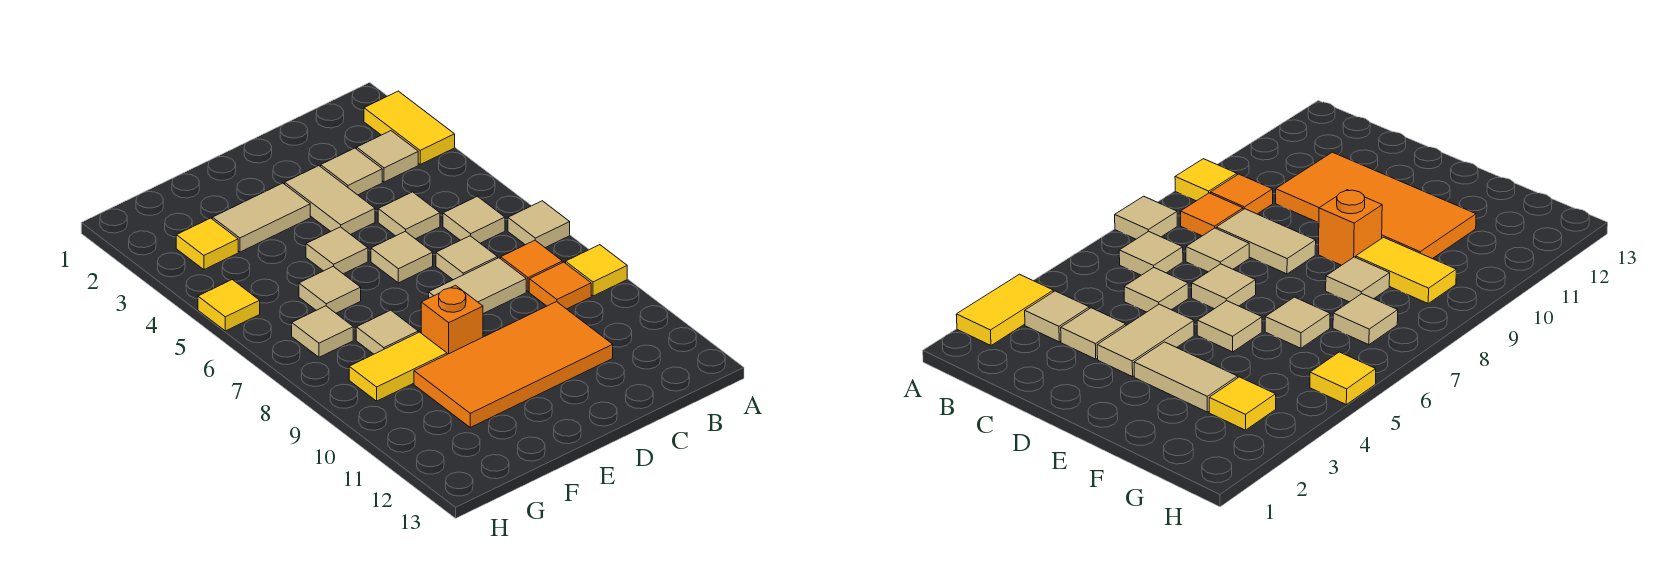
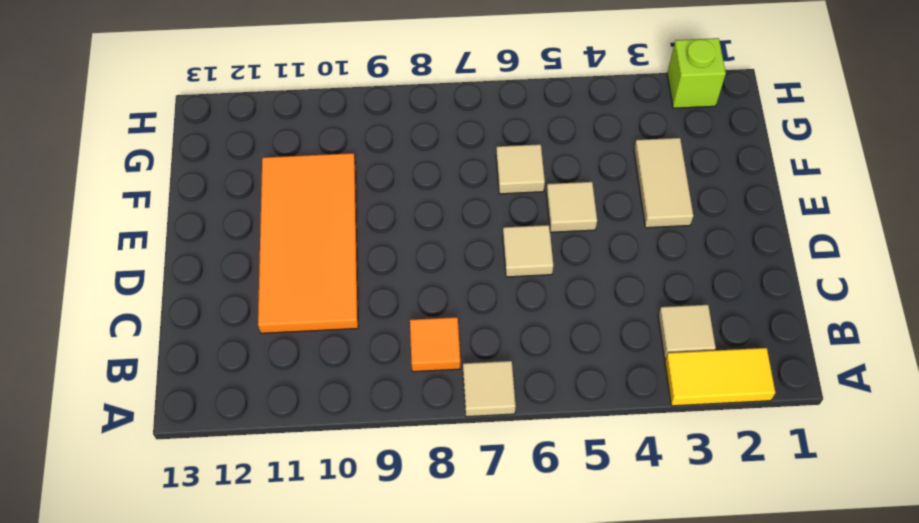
lime 1x1 brick [667,38,726,108] -> none
none -> yellow 1x1 tile [566,245,627,296]
none -> tan 1x1 tile [443,196,505,243]
none -> orange 1x1 tile [529,262,591,309]

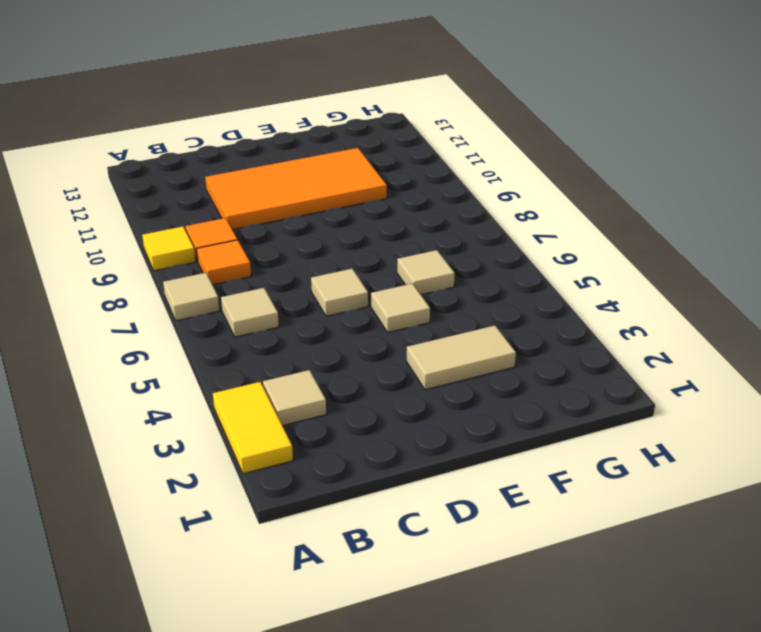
none -> tan 1x1 tile [321,148,382,195]
none -> tan 1x1 tile [378,192,440,239]
none -> tan 1x1 tile [436,236,498,280]

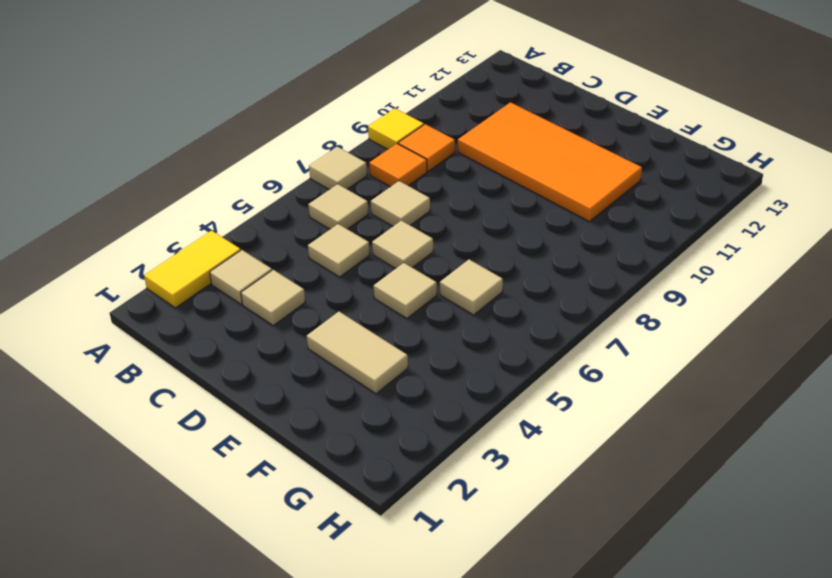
none -> tan 1x2 tile [429,258,526,314]
none -> tan 1x2 tile [285,166,375,235]
none -> orange 1x1 brick [421,285,483,354]

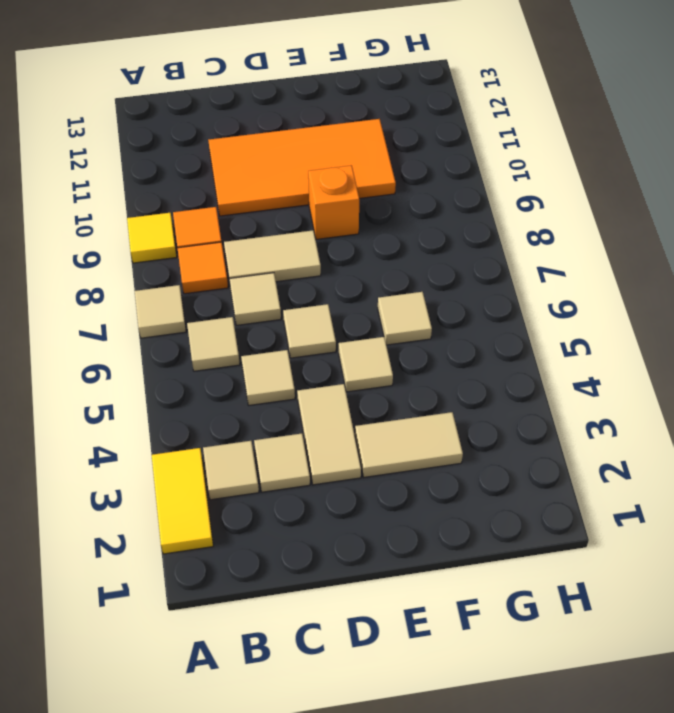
none -> tan 1x1 tile [356,310,418,354]
none -> yellow 1x2 tile [349,332,447,401]
none -> yellow 1x1 tile [176,218,238,270]

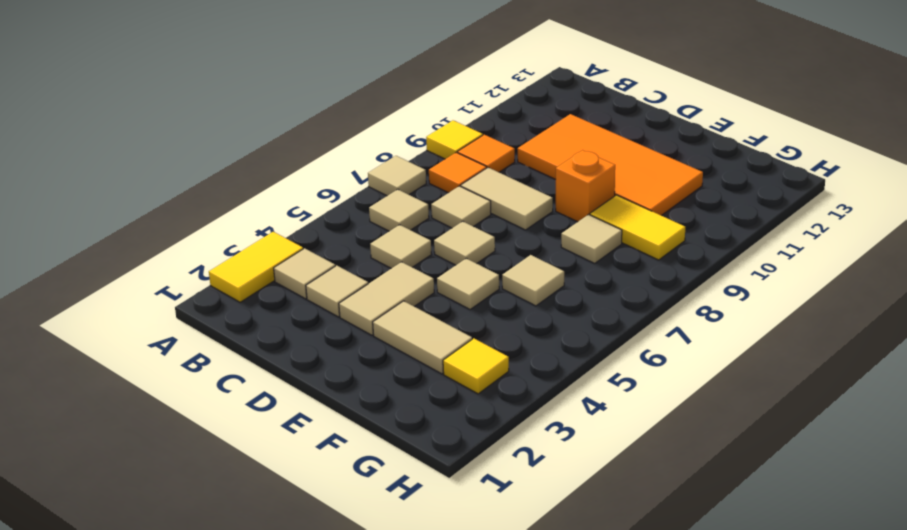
none -> tan 1x1 tile [292,306,353,357]
none -> yellow 1x1 tile [198,280,260,331]

